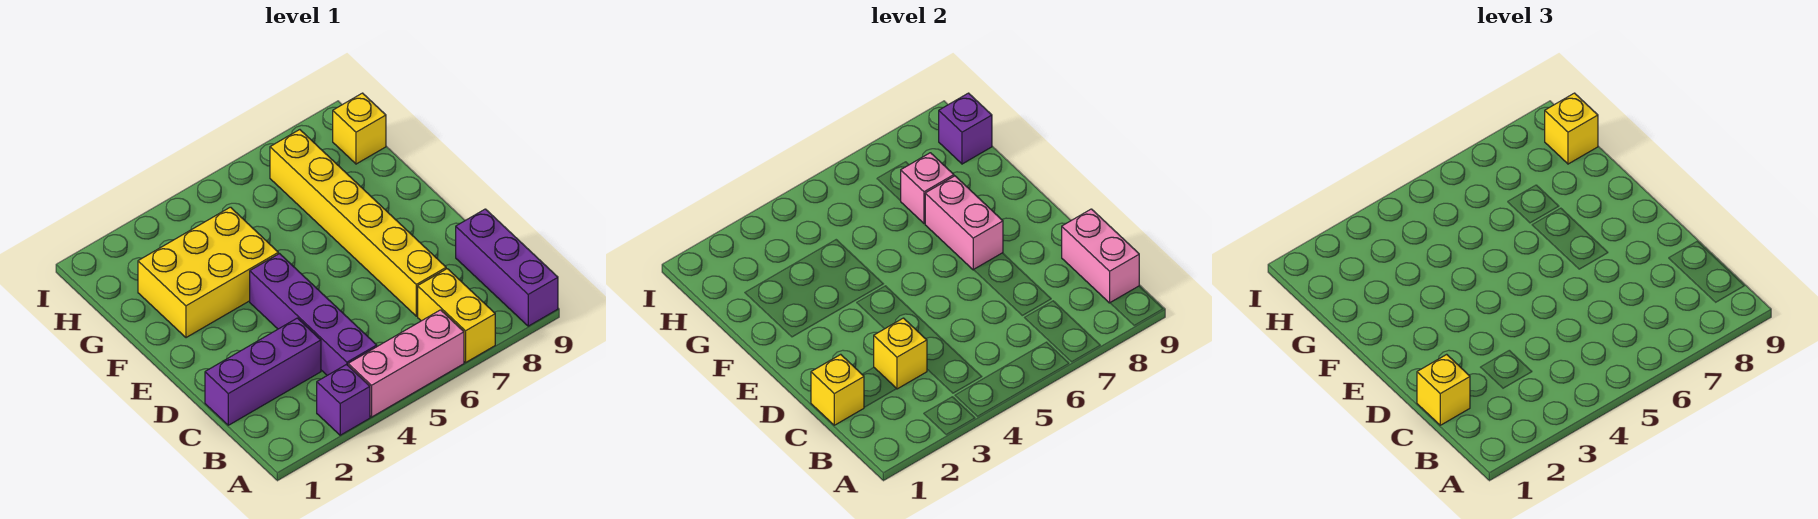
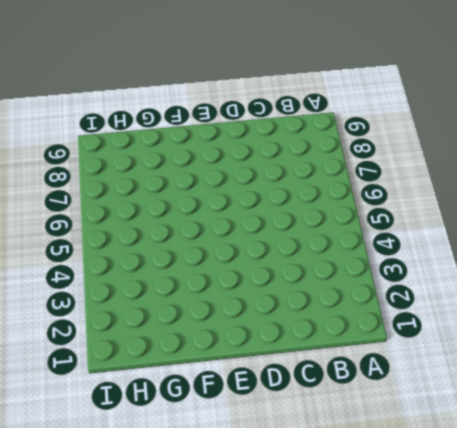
none -> purple 1x1 brick [317,365,370,435]
none -> pink 1x3 brick [348,310,464,417]
none -> yellow 1x2 brick [418,269,495,362]

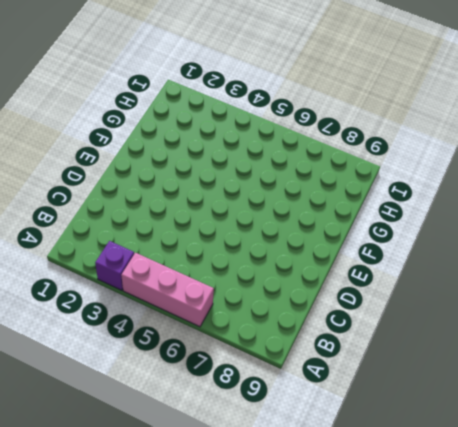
none -> yellow 1x2 brick [418,269,495,362]
none -> purple 1x3 brick [456,209,558,326]
none -> purple 1x4 brick [250,254,377,375]

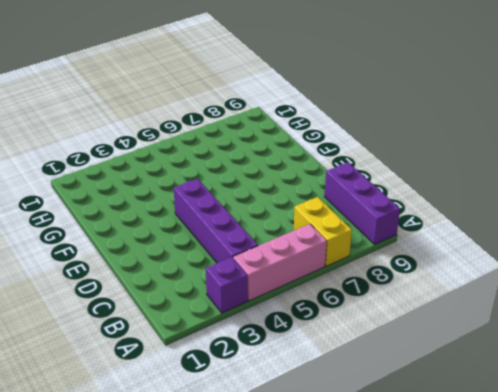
none -> purple 1x3 brick [205,318,321,425]
none -> yellow 1x6 brick [270,130,446,316]
none -> yellow 2x3 brick [138,207,278,338]

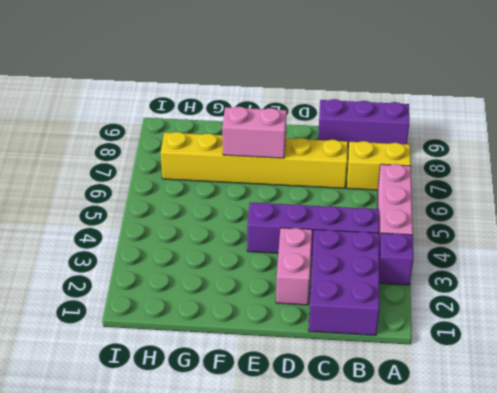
purple 2x3 brick [309,230,379,335] -> purple 1x3 brick [205,318,321,425]
pink 1x2 brick [276,228,312,305] -> pink 1x2 brick turned to [1062,209,1139,303]
none -> yellow 2x3 brick [138,207,278,338]
none -> yellow 1x1 brick [333,93,386,164]
none -> yellow 1x1 brick [811,354,864,425]

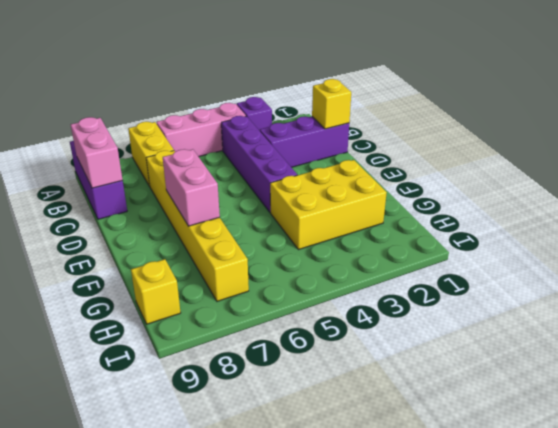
none -> yellow 1x1 brick [874,318,927,389]
none -> pink 1x1 brick [901,153,954,223]
none -> purple 1x1 brick [939,93,992,164]

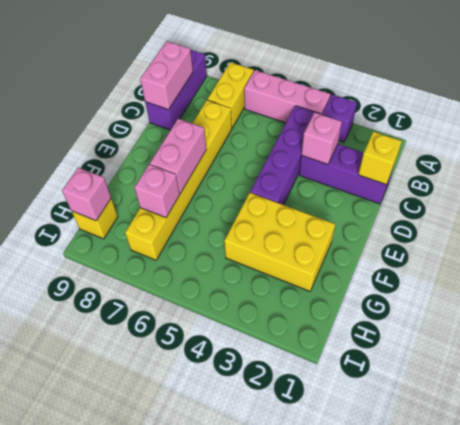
pink 1x1 brick [301,112,342,164] -> yellow 1x1 brick [874,318,927,389]
pink 1x1 brick [62,168,111,221] -> purple 1x1 brick [939,93,992,164]
none -> yellow 1x1 brick [1417,354,1470,425]
none -> yellow 1x1 brick [1545,93,1598,164]

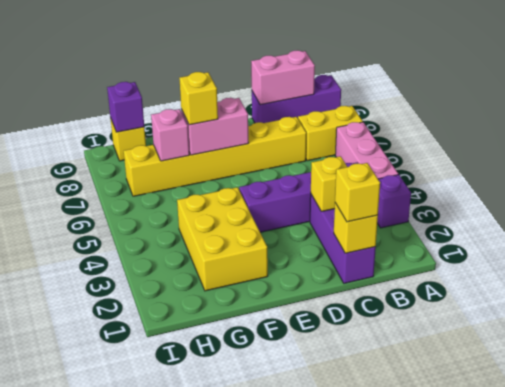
yellow 1x1 brick [179,72,218,125] -> yellow 1x1 brick moved to [1545,93,1598,164]

